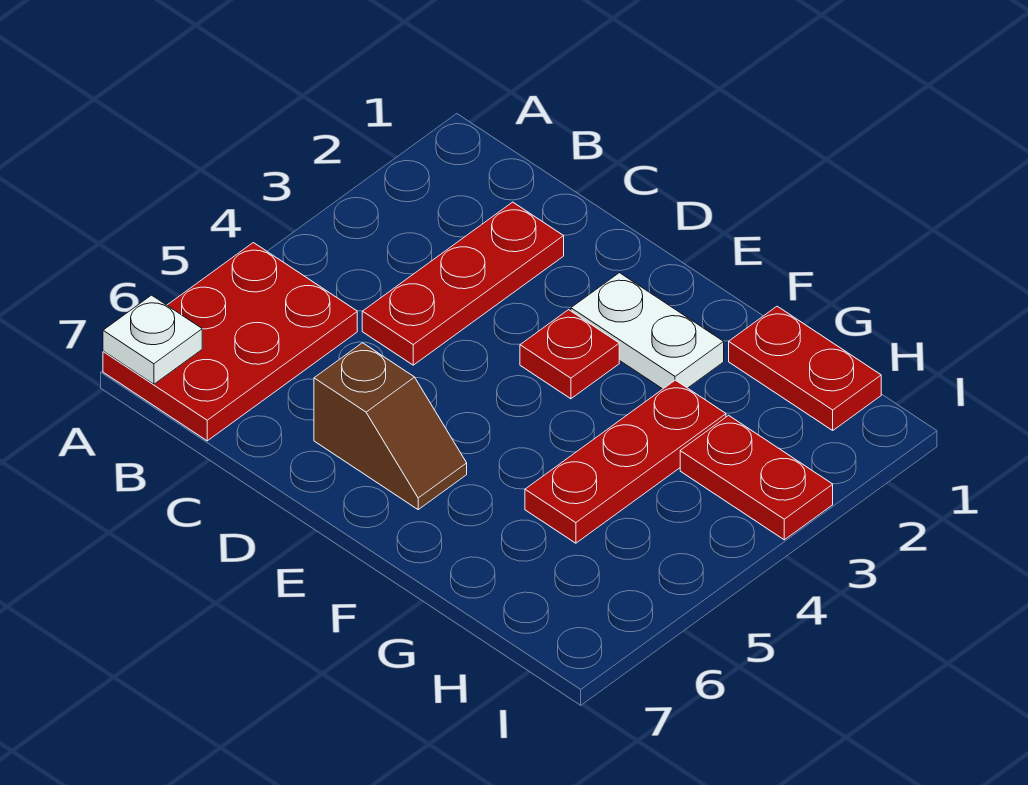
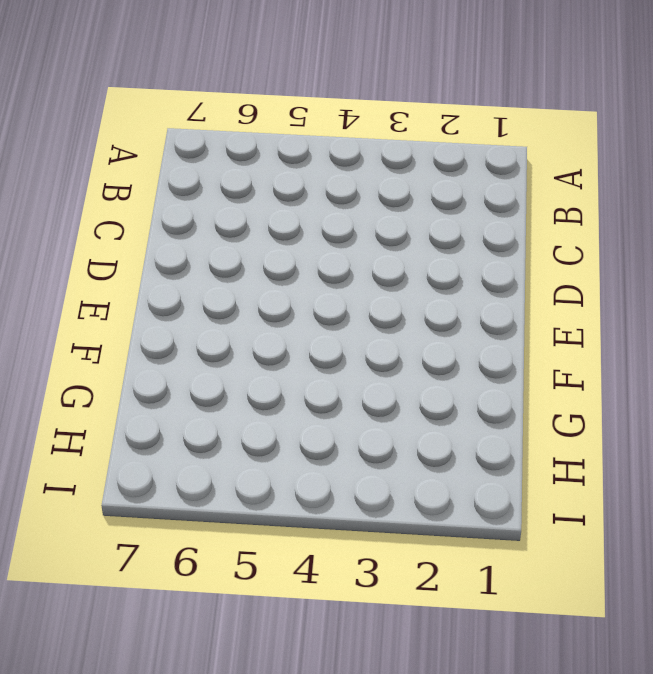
none -> red 2x3 plate [103,243,357,441]
none -> red 1x3 plate [362,202,564,365]

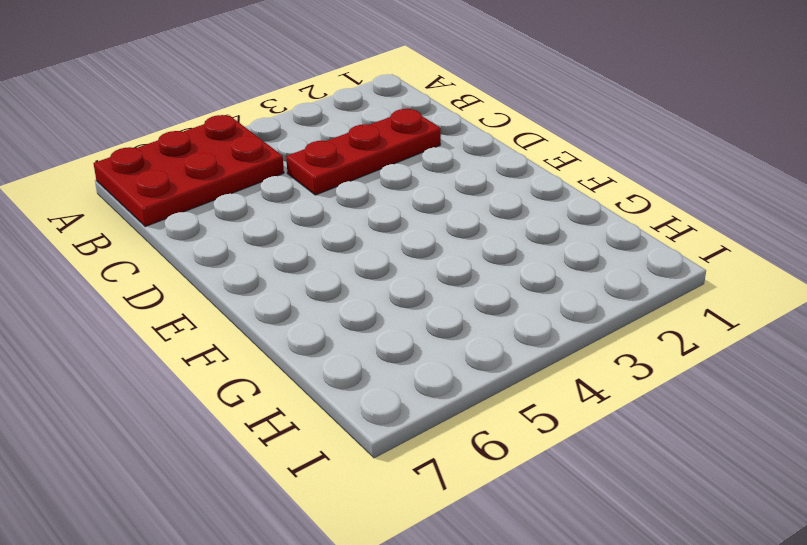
none -> brown 1x2 slope [314,343,467,509]
none -> white 1x2 plate [571,273,724,389]

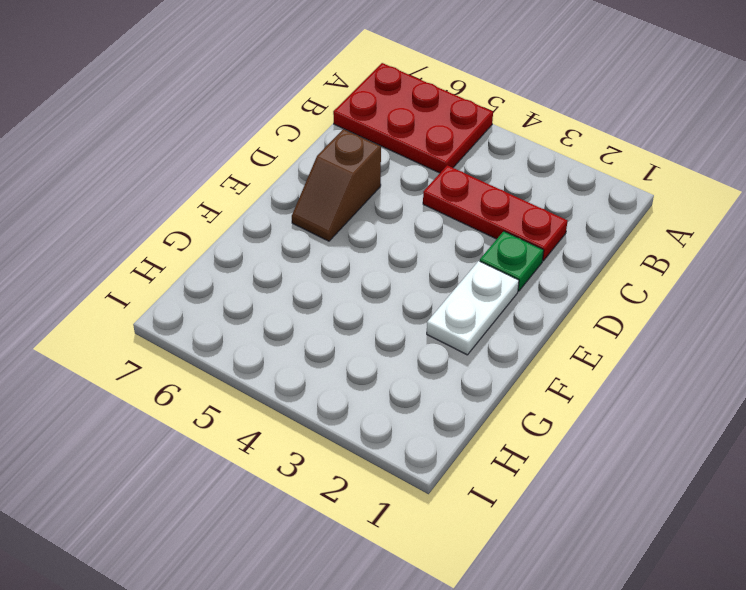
green 1x1 plate [480,231,544,291] -> none
none -> red 1x1 plate [520,310,619,399]
none -> red 1x2 plate [729,306,881,430]

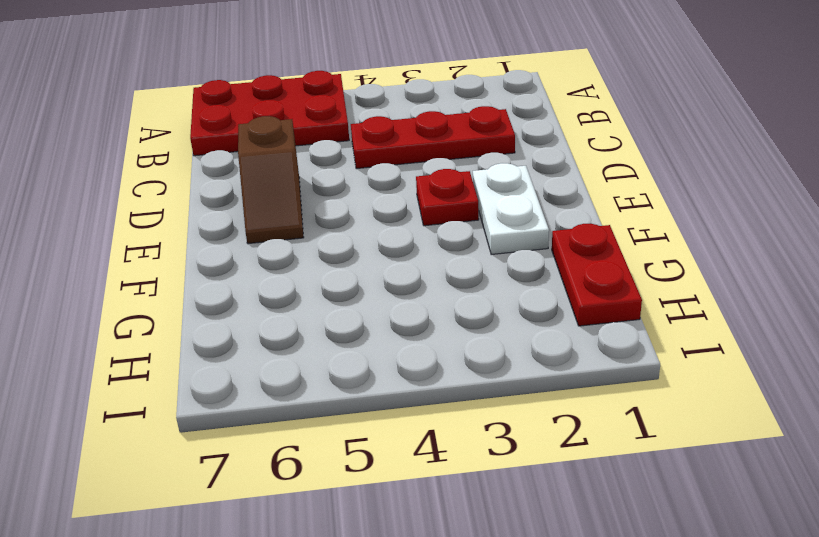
none -> red 1x3 plate [525,380,726,543]
none -> red 1x2 plate [680,415,833,540]

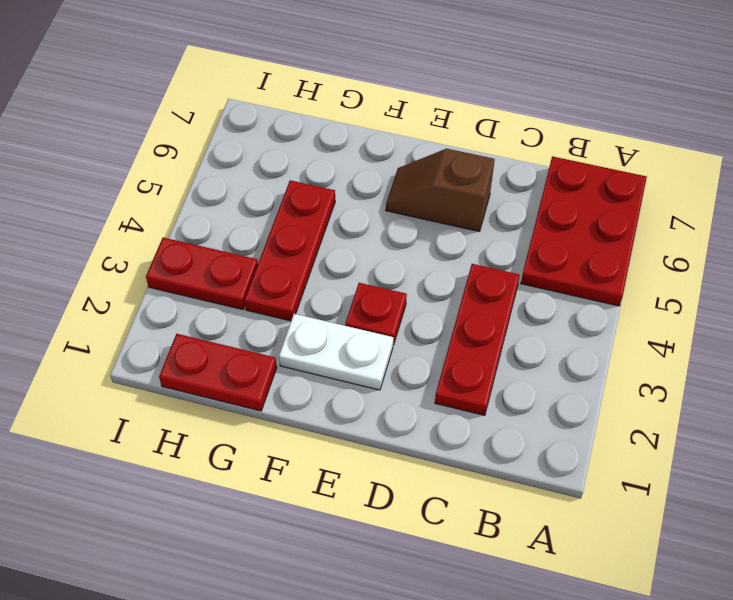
none -> white 1x1 plate [103,295,202,384]

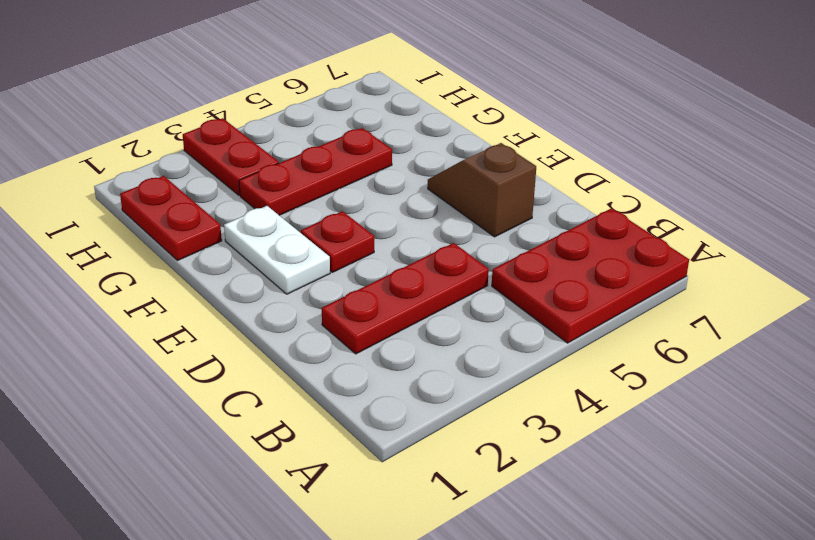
none -> white 1x1 plate [103,295,202,384]

